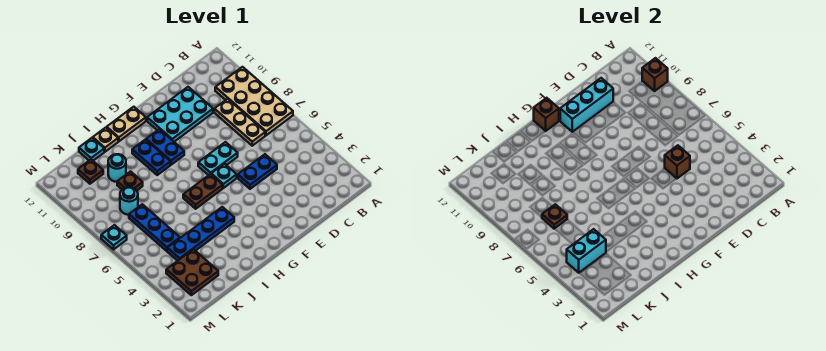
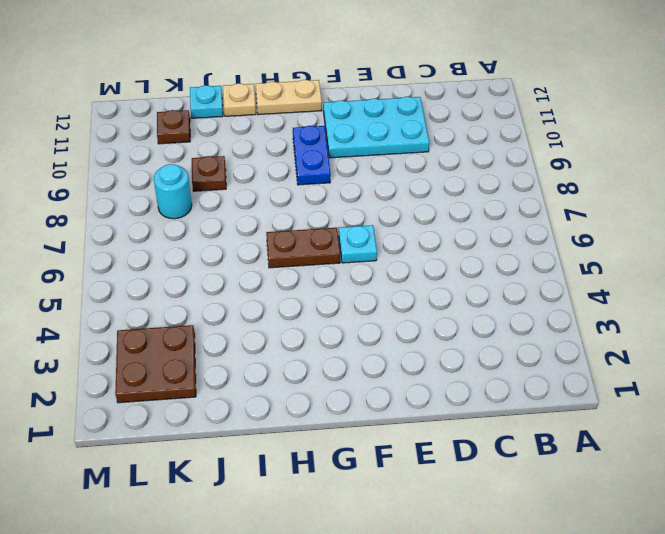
none -> tan 2x4 plate [215,67,293,135]
none -> tan 1x3 plate [214,99,265,146]
none -> blue 1x2 plate [238,154,277,189]

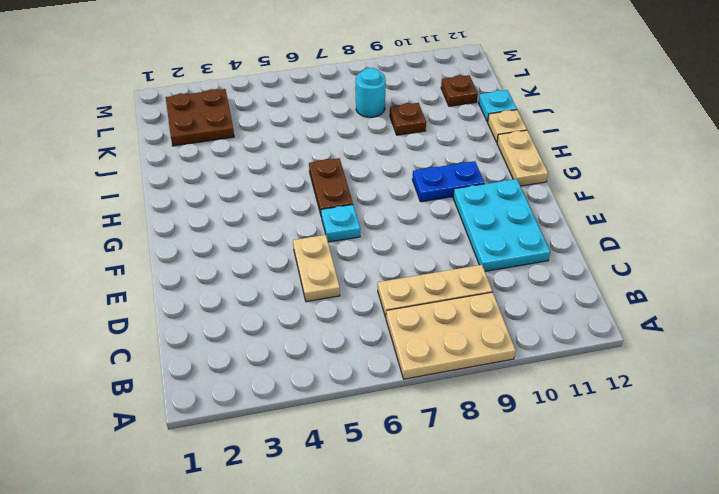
tan 2x3 plate [386,292,516,379] -> tan 2x4 plate [215,67,293,135]
tan 1x2 plate [293,235,340,302] -> blue 1x2 plate [238,154,277,189]
none -> cyan 1x2 plate [198,142,238,175]
none -> blue 1x4 plate [167,207,234,261]
none -> blue 1x2 plate [132,140,170,175]

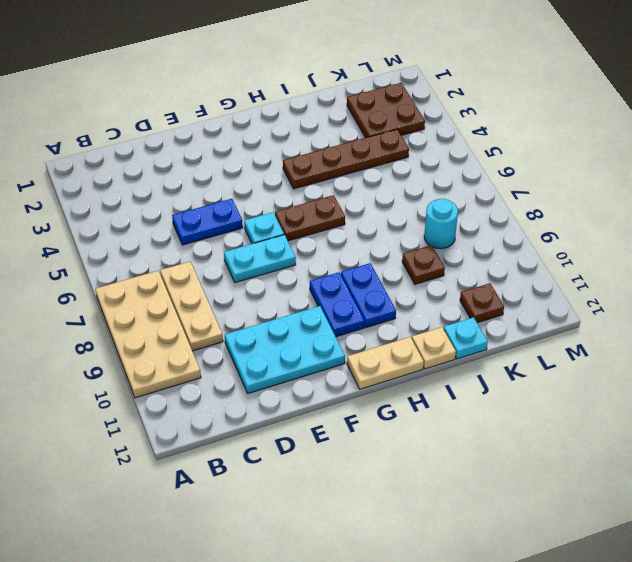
brown 1x4 plate [283,129,409,189] -> blue 1x4 plate [167,207,234,261]
none -> cyan 1x1 round brick [108,154,126,182]
none -> blue 1x3 plate [129,204,180,251]
none -> cyan 1x1 plate [101,225,127,249]

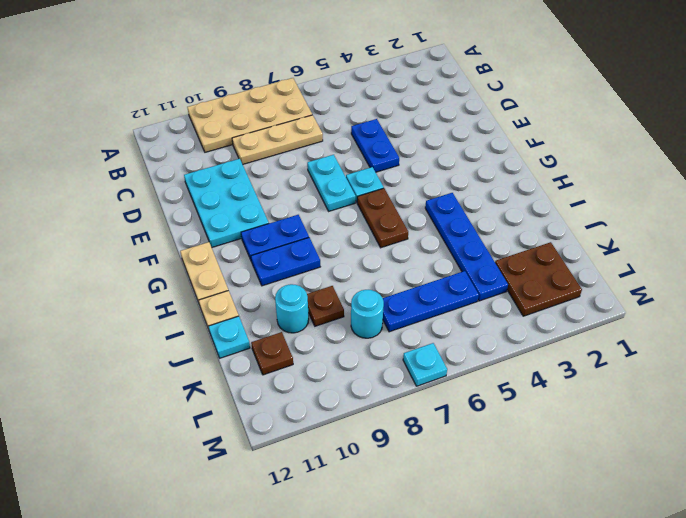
none -> brown 1x1 brick [642,58,668,91]
none -> brown 1x1 brick [665,145,690,178]
none -> cyan 1x3 brick [560,78,613,132]

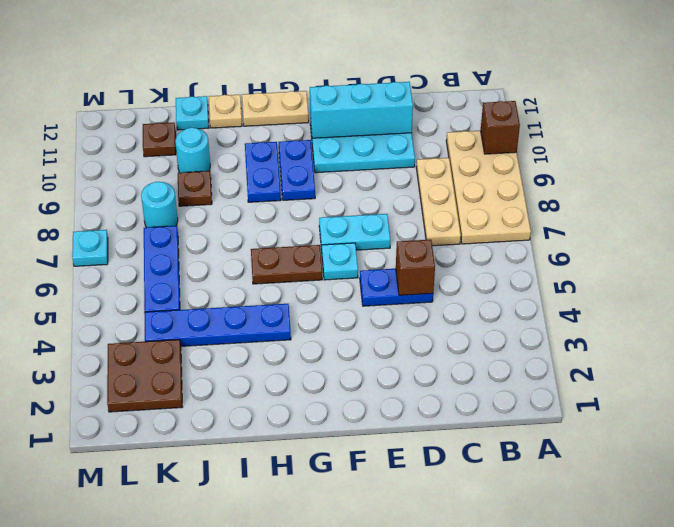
none -> brown 1x1 brick [534,98,559,131]
none -> cyan 1x2 brick [567,229,606,273]
none -> brown 1x1 plate [542,204,567,229]

